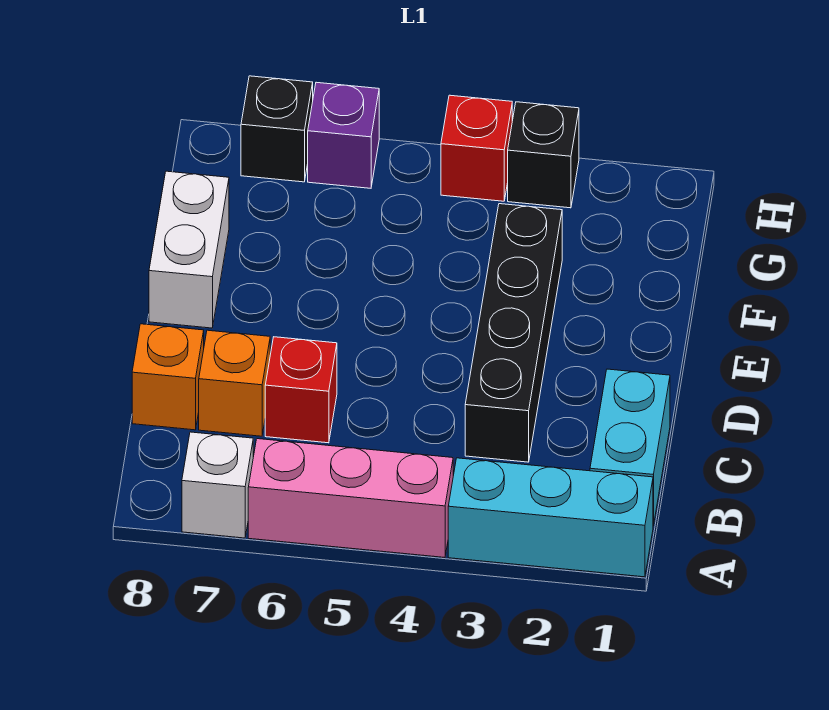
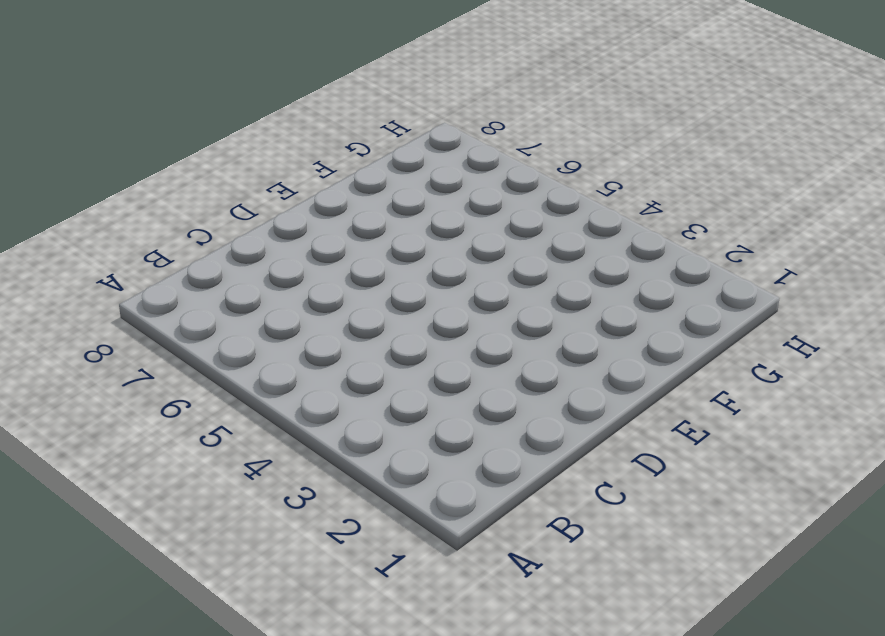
none -> cyan 1x3 brick [448,458,653,577]
none -> pink 1x3 brick [248,439,453,557]
none -> white 1x1 brick [182,432,253,538]

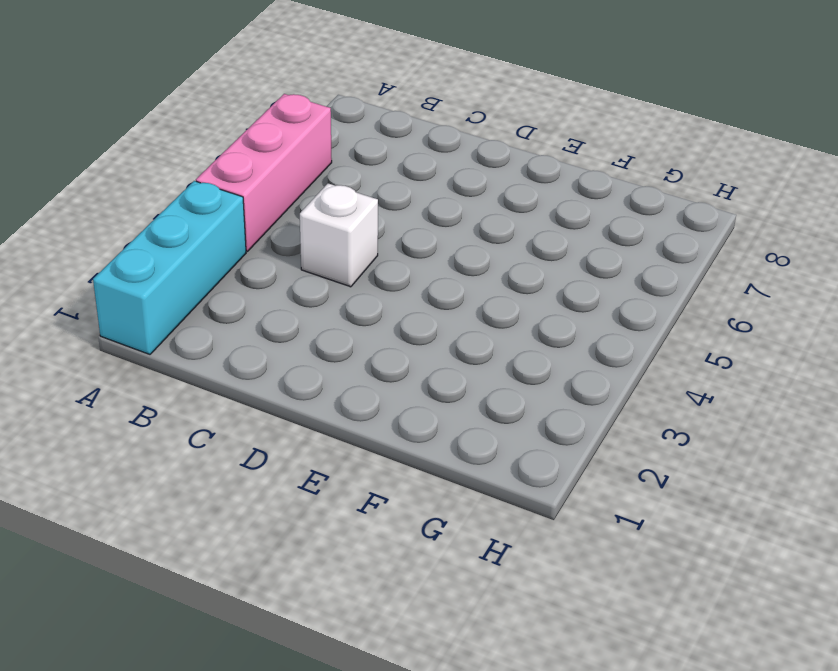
white 1x1 brick [300,184,378,287] -> white 1x1 brick moved to [182,432,253,538]
none -> cyan 1x2 brick [590,369,670,526]
none -> black 1x4 brick [465,204,562,462]
none -> red 1x1 brick [265,337,337,443]

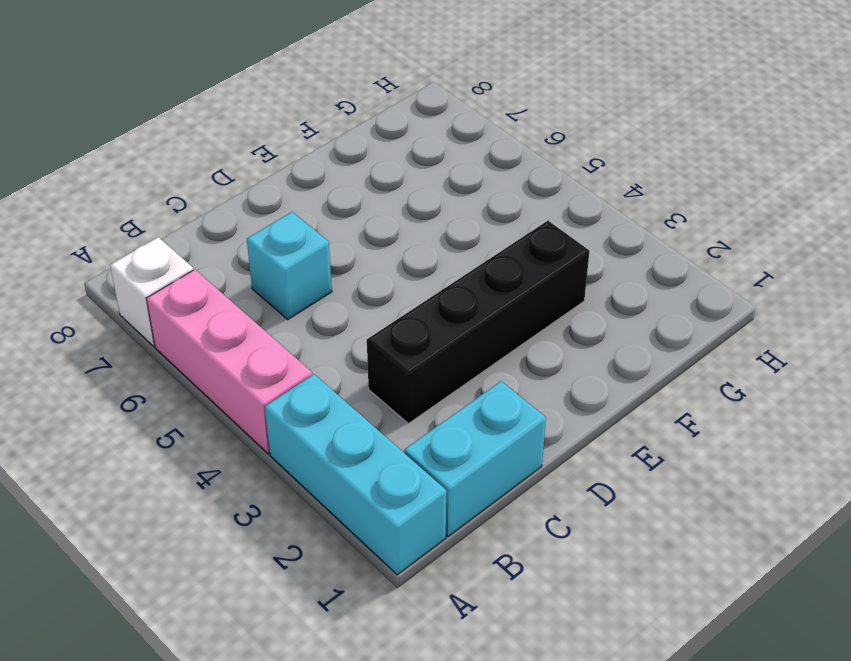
cyan 1x1 brick [247,212,332,319] -> red 1x1 brick [265,337,337,443]
none -> orange 1x1 brick [199,330,270,436]
none -> orange 1x1 brick [132,324,204,430]
none -> white 1x2 brick [149,171,229,328]

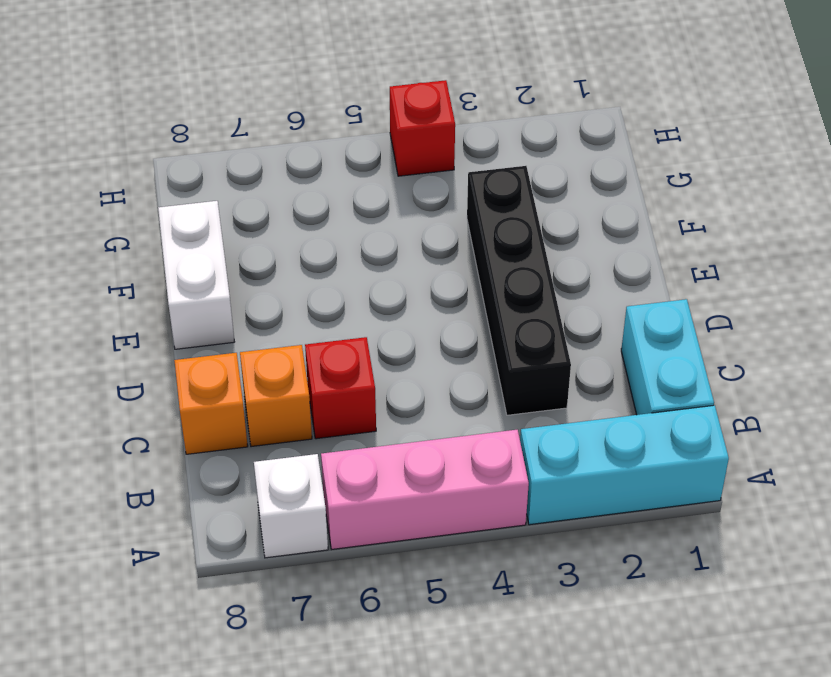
none -> black 1x1 brick [508,102,579,208]
none -> purple 1x1 brick [308,82,379,188]
none -> black 1x1 brick [241,76,313,182]

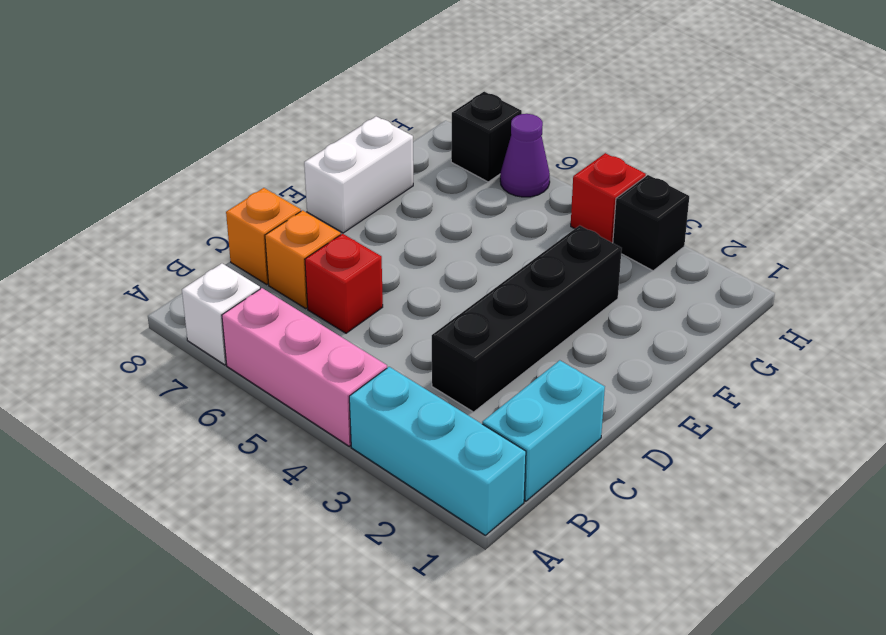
purple 1x1 cone [500,114,550,197] -> purple 1x1 brick [308,82,379,188]

